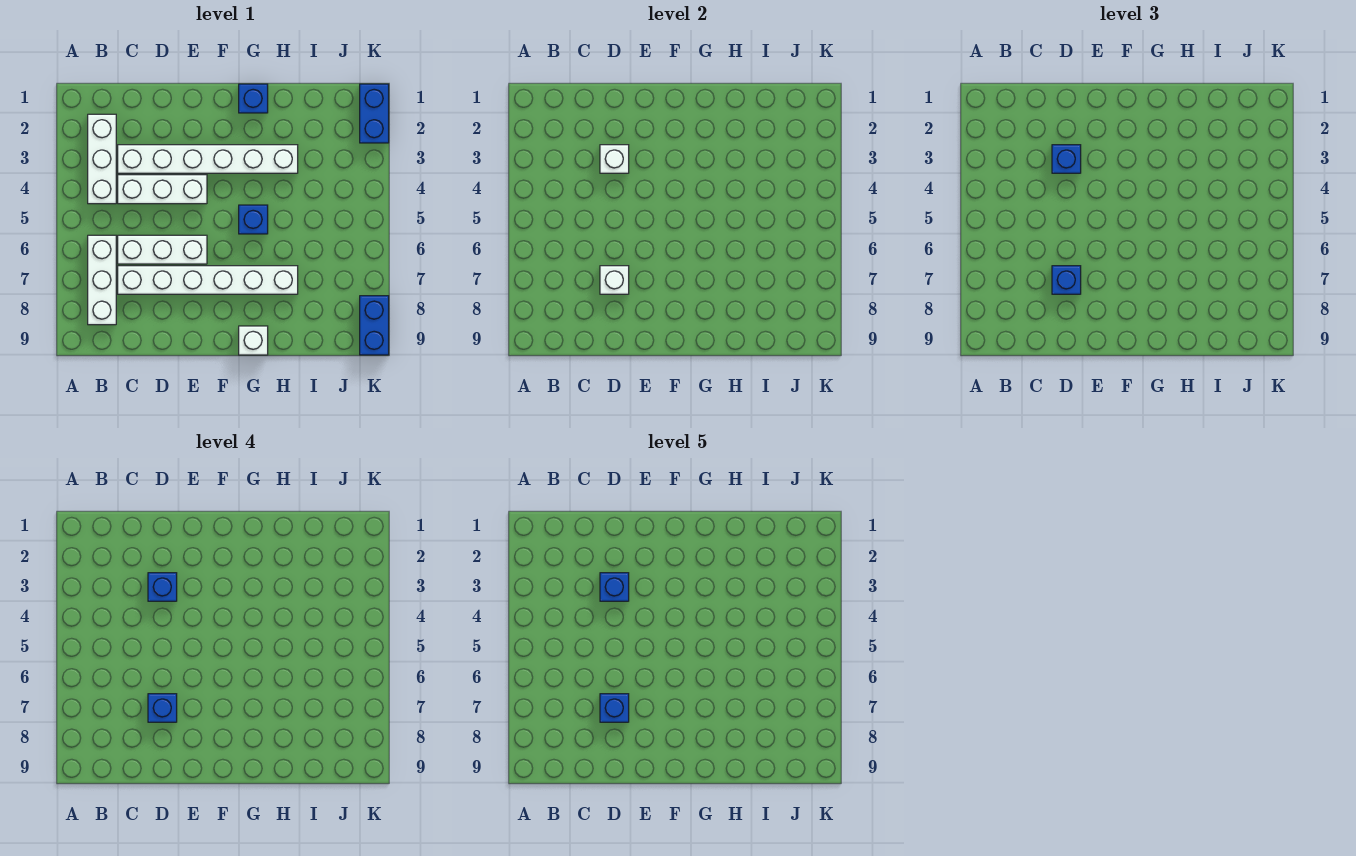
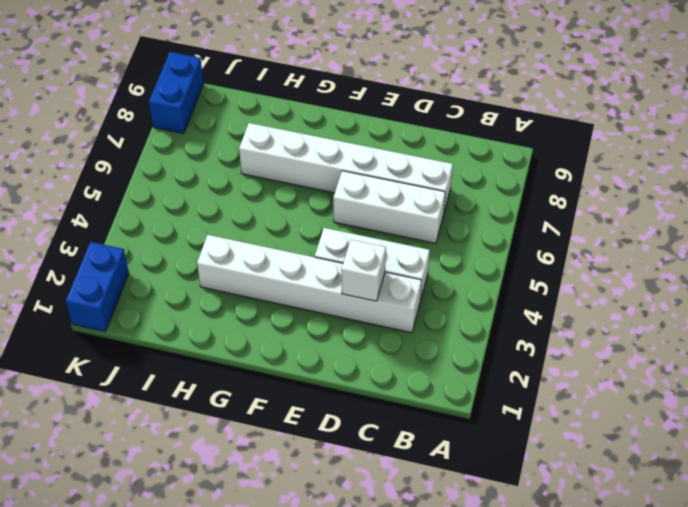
none -> white 1x3 brick [88,114,116,204]
none -> white 1x3 brick [88,235,116,325]
none -> blue 1x1 brick [239,84,268,113]

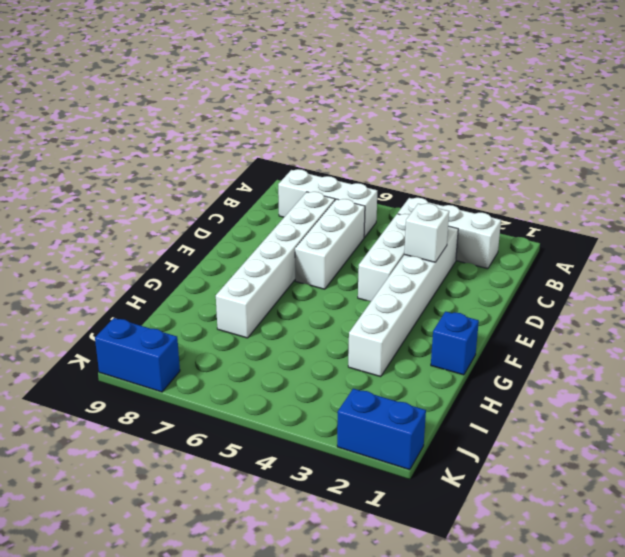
none -> blue 1x1 brick [239,205,268,234]
none -> white 1x1 brick [239,326,268,355]
none -> white 1x1 brick [600,266,629,294]

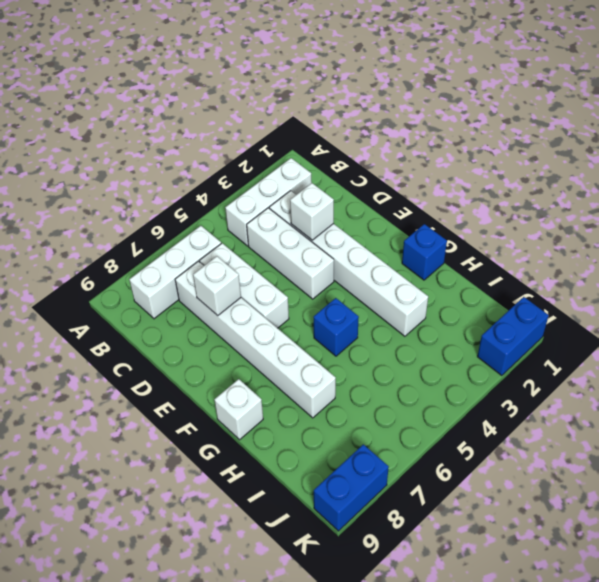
none -> blue 1x1 brick [1052,145,1081,173]
none -> blue 1x1 brick [1052,266,1081,294]
none -> blue 1x1 brick [148,573,177,601]

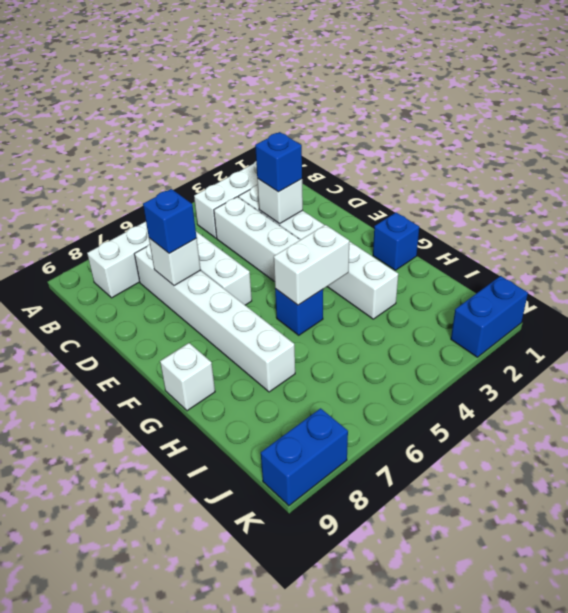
white 1x2 brick [274,225,349,305] -> none
none -> blue 1x1 brick [148,573,177,601]
none -> blue 1x1 brick [148,694,177,722]
none -> blue 1x1 brick [600,573,629,601]

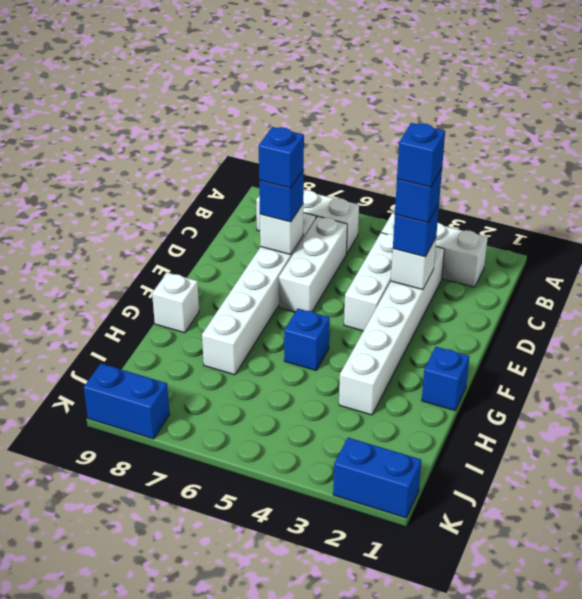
none -> blue 1x1 brick [600,694,629,722]

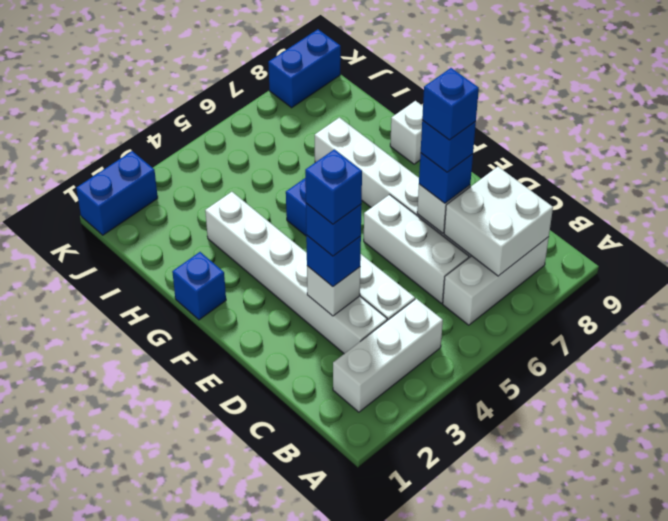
white 2x2 brick [444,167,553,276] -> none

